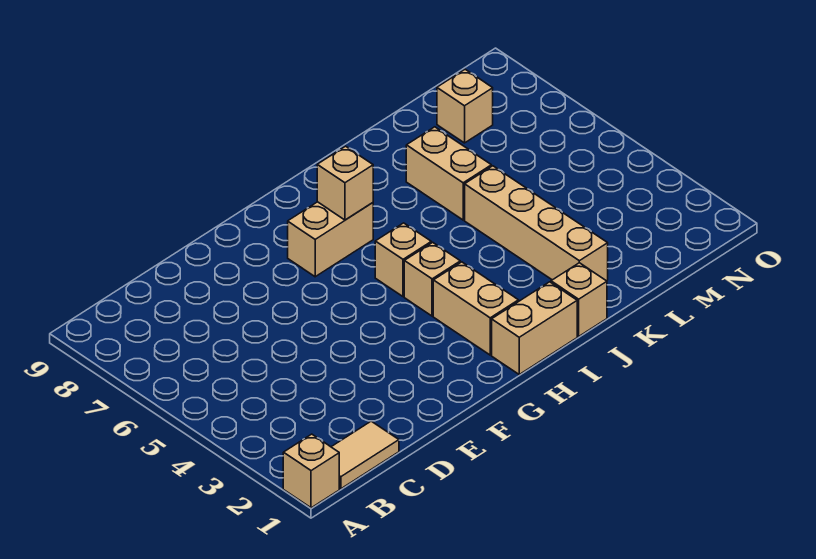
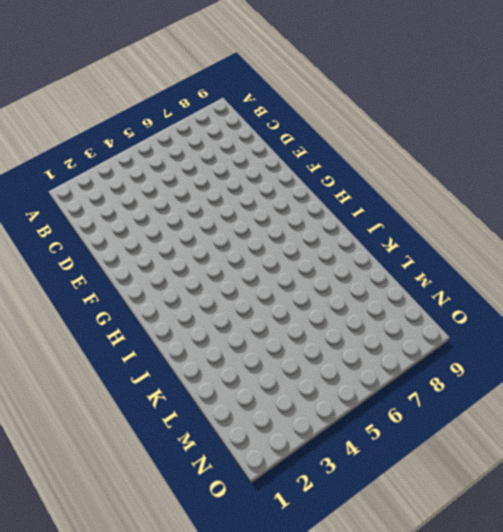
none -> tan 1x1 brick [283,434,339,508]
none -> tan 1x2 tile [332,421,399,489]
none -> tan 1x2 brick [288,202,373,277]

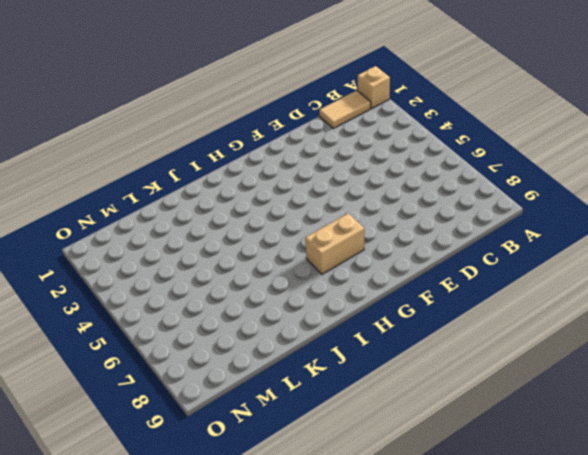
none -> tan 1x2 brick [492,282,577,374]
none -> tan 1x2 brick [433,262,519,355]
none -> tan 1x1 brick [404,242,460,316]

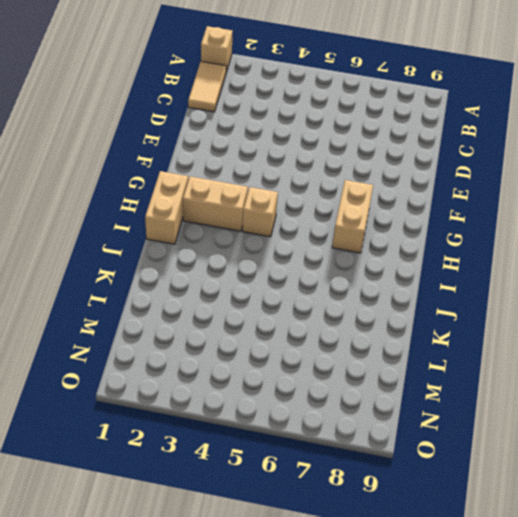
none -> tan 1x1 brick [375,223,431,297]
none -> tan 1x1 brick [551,263,607,336]
none -> tan 1x4 brick [465,166,608,281]

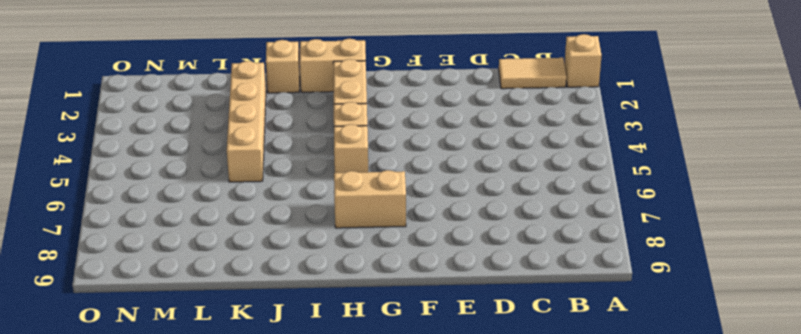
none -> tan 1x2 brick [406,127,491,220]
none -> tan 1x1 brick [437,69,493,143]
none -> tan 1x1 brick [317,146,373,220]

